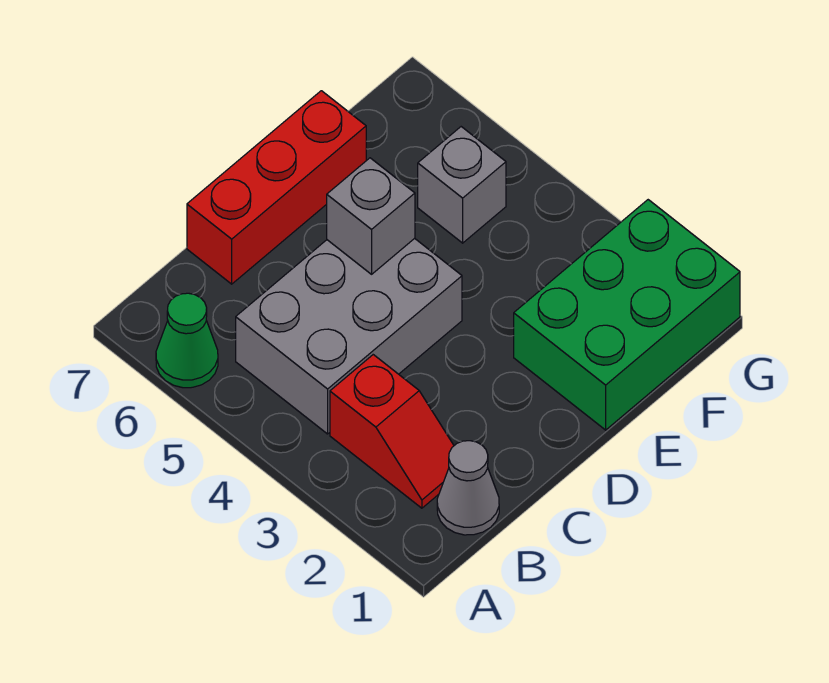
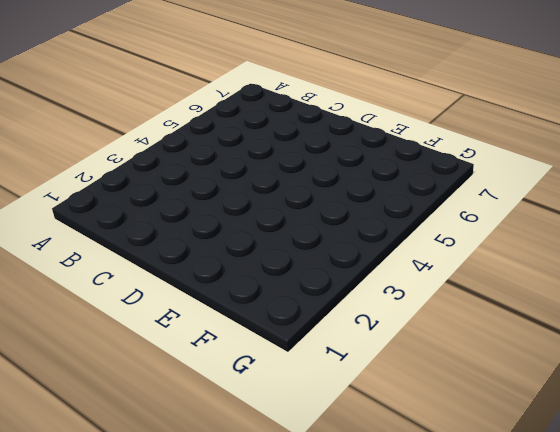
none -> green 1x1 cone [156,293,218,388]
none -> grey 1x1 cone [437,441,499,535]

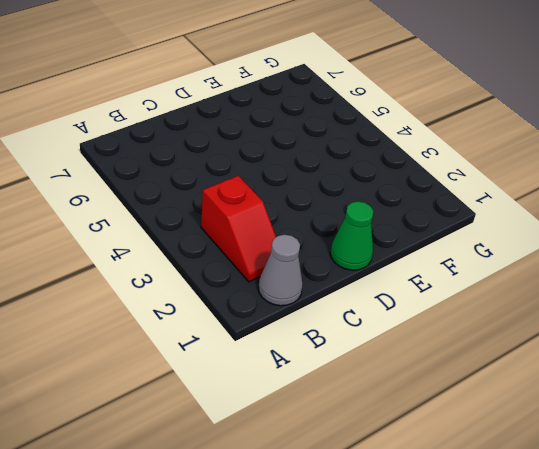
green 1x1 cone [330,202,373,270] -> green 1x1 cone moved to [156,293,218,388]
none -> grey 2x3 brick [236,238,462,434]
none -> red 1x3 brick [187,91,366,284]

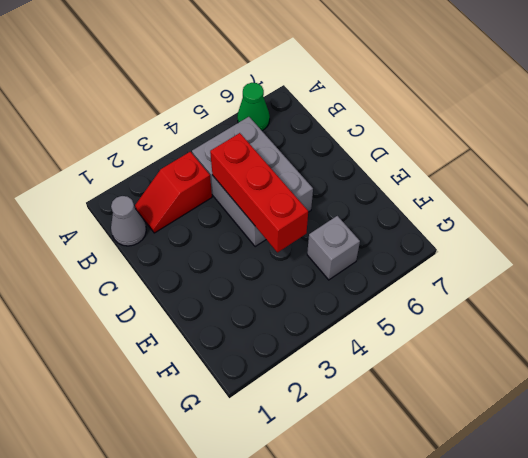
red 1x3 brick [210,133,308,252] -> red 1x3 brick moved to [187,91,366,284]
none -> green 2x3 brick [514,200,740,430]
none -> grey 1x1 brick [327,158,415,274]

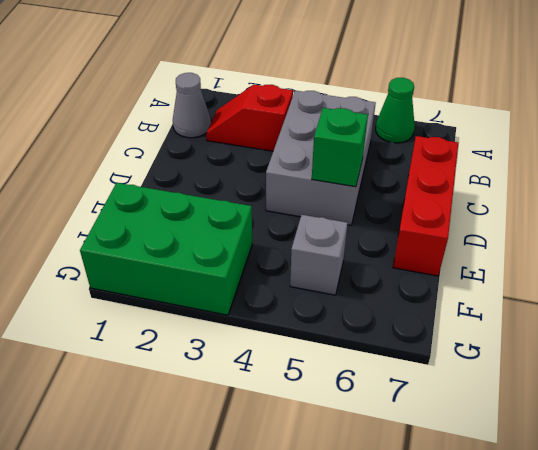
green 1x1 brick [312,108,368,187] -> grey 1x1 brick [327,158,415,274]
green 2x3 brick [80,183,252,315] -> green 2x3 brick turned to [514,200,740,430]

